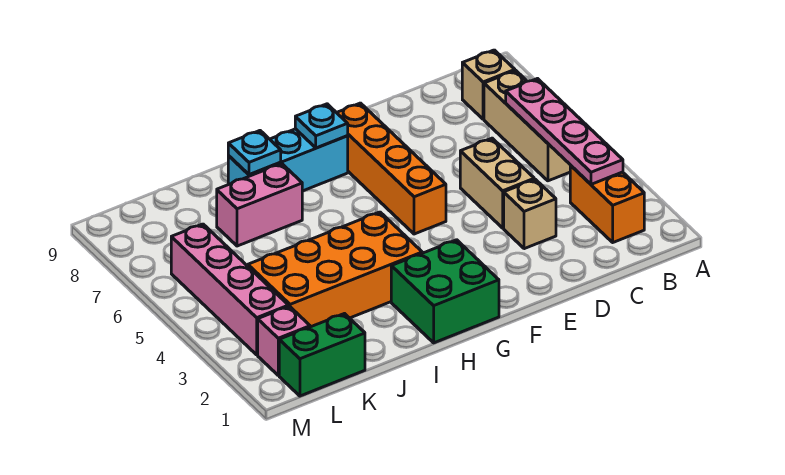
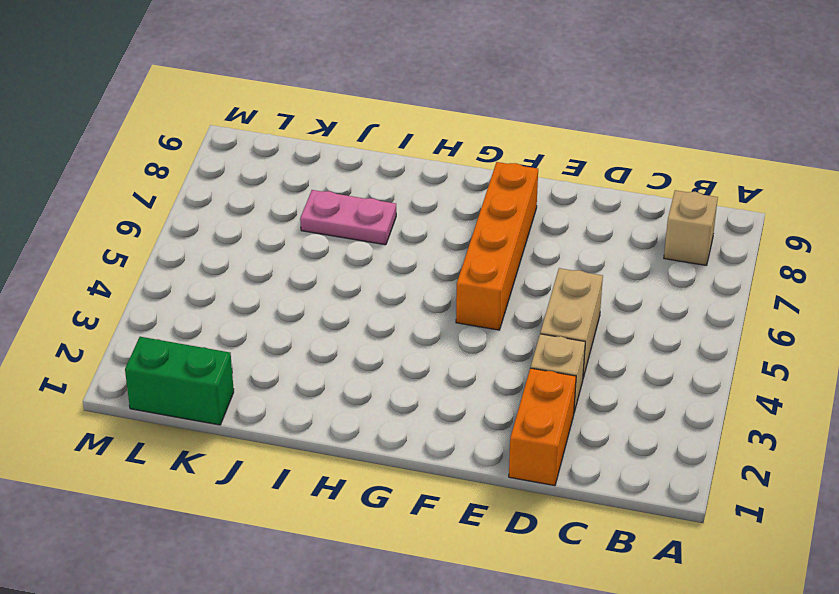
orange 1x2 brick [509,368,576,486] -> orange 1x2 brick moved to [570,166,644,242]
pink 1x2 plate [300,190,396,245] -> pink 1x2 brick [217,164,302,246]
none -> tan 1x3 brick [484,71,571,181]
none -> green 2x2 brick [391,240,499,343]
none -> cyan 1x3 brick [228,129,348,191]

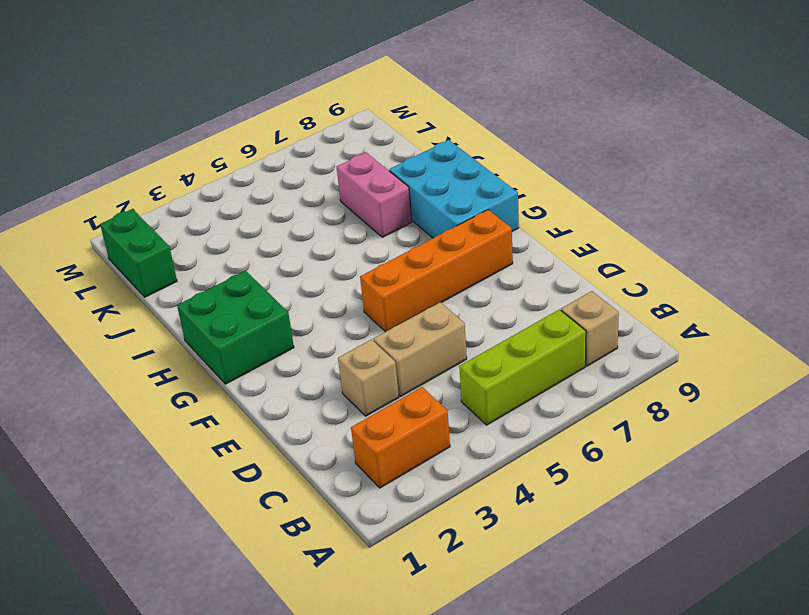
lime 1x3 brick [459,310,586,425] -> tan 1x3 brick [484,71,571,181]
cyan 2x3 brick [389,140,519,238] -> cyan 1x3 brick [228,129,348,191]
none -> orange 2x4 brick [248,212,422,327]
none -> pink 1x1 brick [258,306,310,375]
none -> pink 1x4 brick [171,224,288,355]

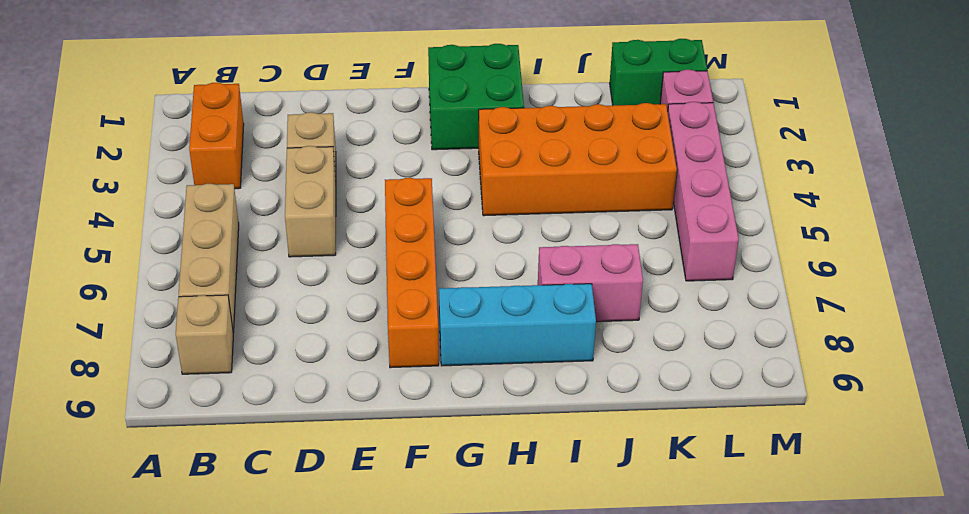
none -> pink 1x4 plate [506,79,623,184]
none -> cyan 1x1 plate [295,104,348,148]
none -> cyan 1x1 plate [228,131,281,174]

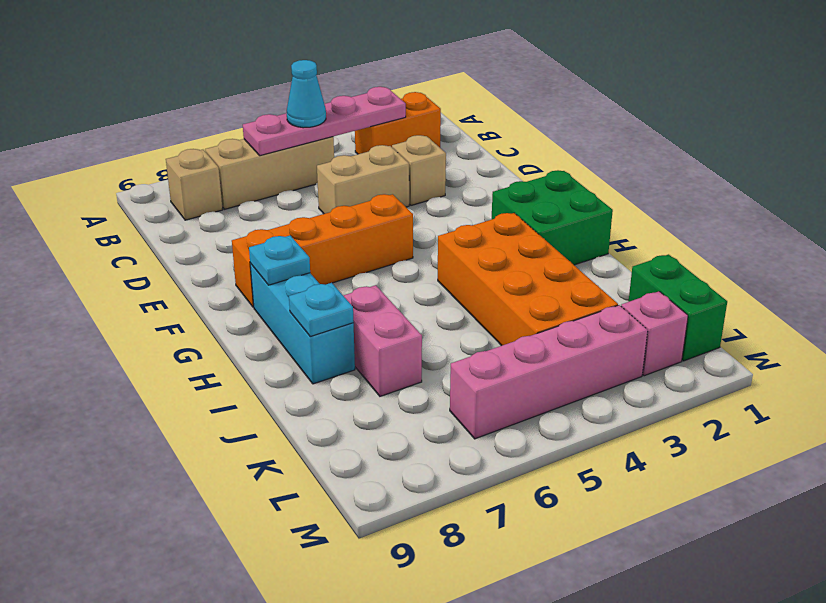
cyan 1x1 cone [287,60,326,128] -> none

